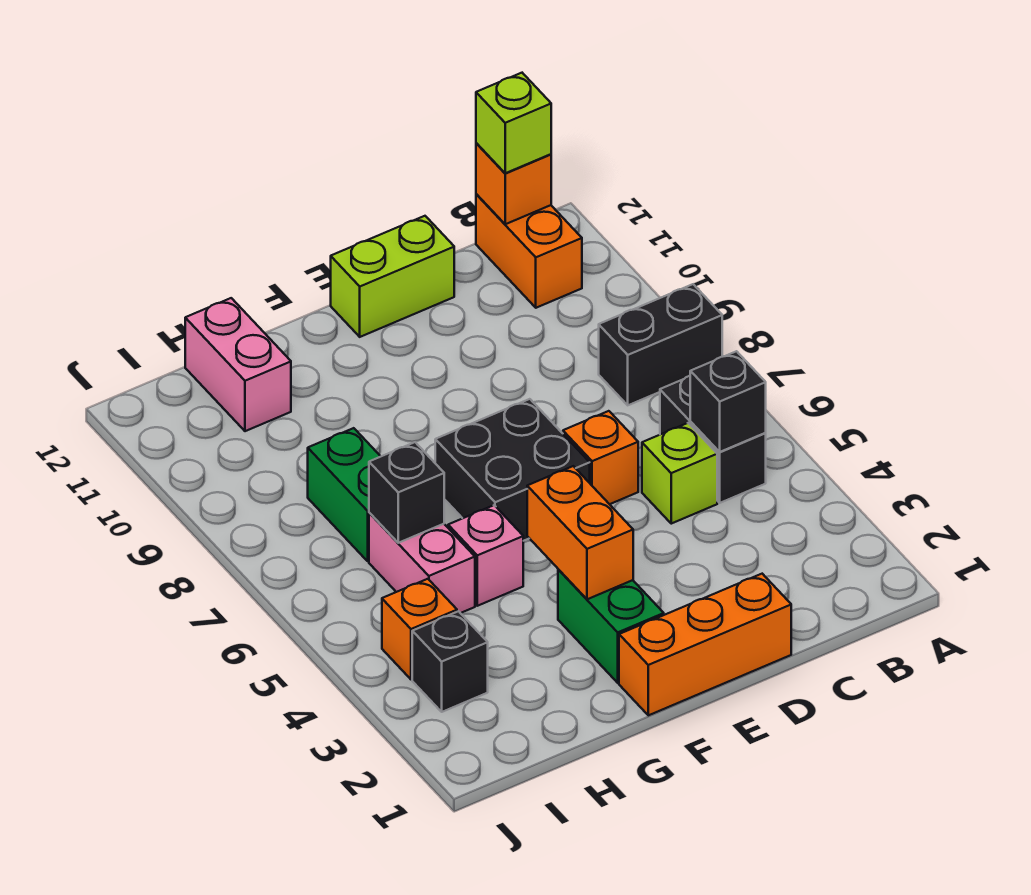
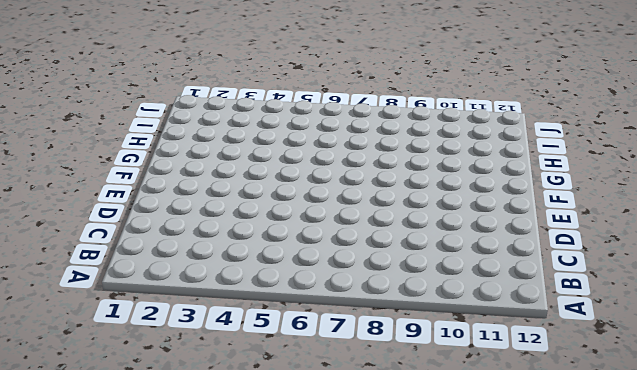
none -> black 1x2 brick [599,284,722,405]
none -> black 1x2 brick [660,376,766,503]
none -> orange 1x2 brick [476,194,582,308]

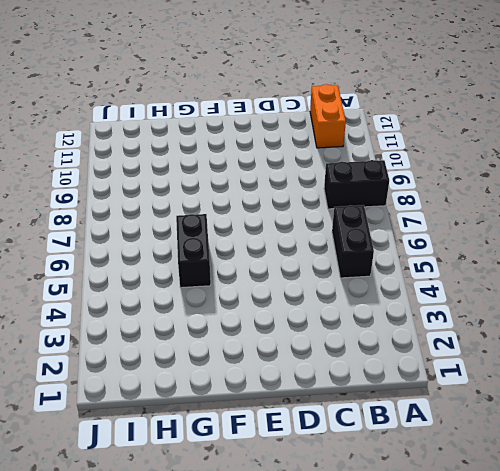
black 1x2 brick [176,214,211,288] -> pink 1x1 brick [448,505,523,606]
none -> lime 1x1 brick [642,423,717,524]
none -> orange 1x3 brick [619,574,791,715]
none -> orange 1x1 brick [563,411,638,504]

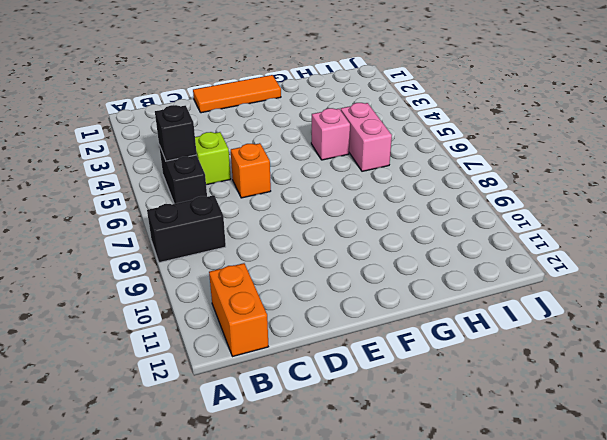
orange 1x3 tile [193,75,281,113] -> orange 1x3 brick [619,574,791,715]
none -> lime 1x2 brick [331,216,454,337]
none -> black 2x2 brick [435,399,590,541]
none -> green 1x2 brick [558,569,664,683]

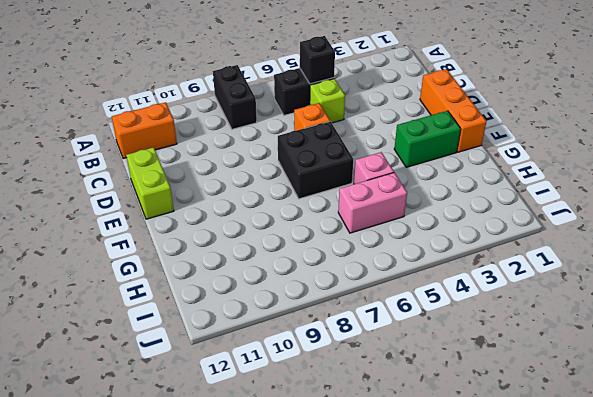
none -> green 1x2 brick [308,428,381,561]
none -> pink 1x2 brick [185,298,291,431]
none -> black 1x1 brick [412,611,488,712]

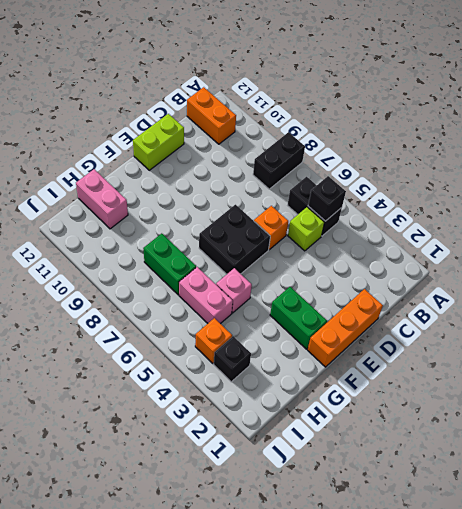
none -> orange 1x1 brick [476,143,551,224]
none -> orange 1x2 brick [527,466,633,599]
none -> black 1x1 brick [369,442,444,543]

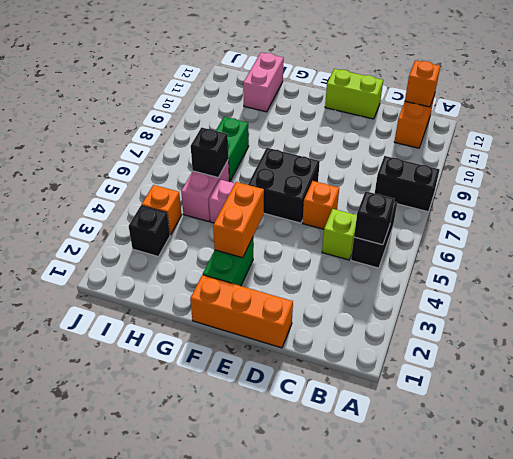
none -> lime 1x1 brick [476,73,551,173]

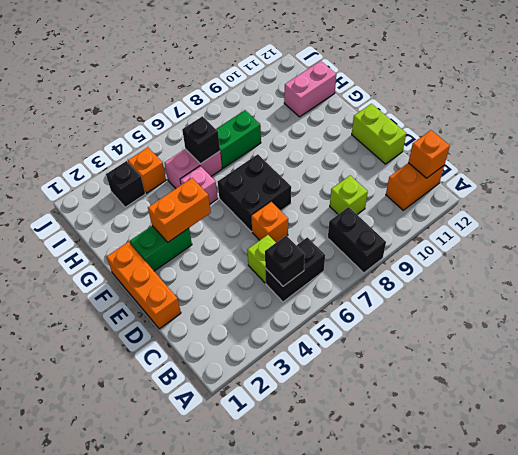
lime 1x1 brick [330,176,368,214] -> lime 1x1 brick moved to [476,73,551,173]

